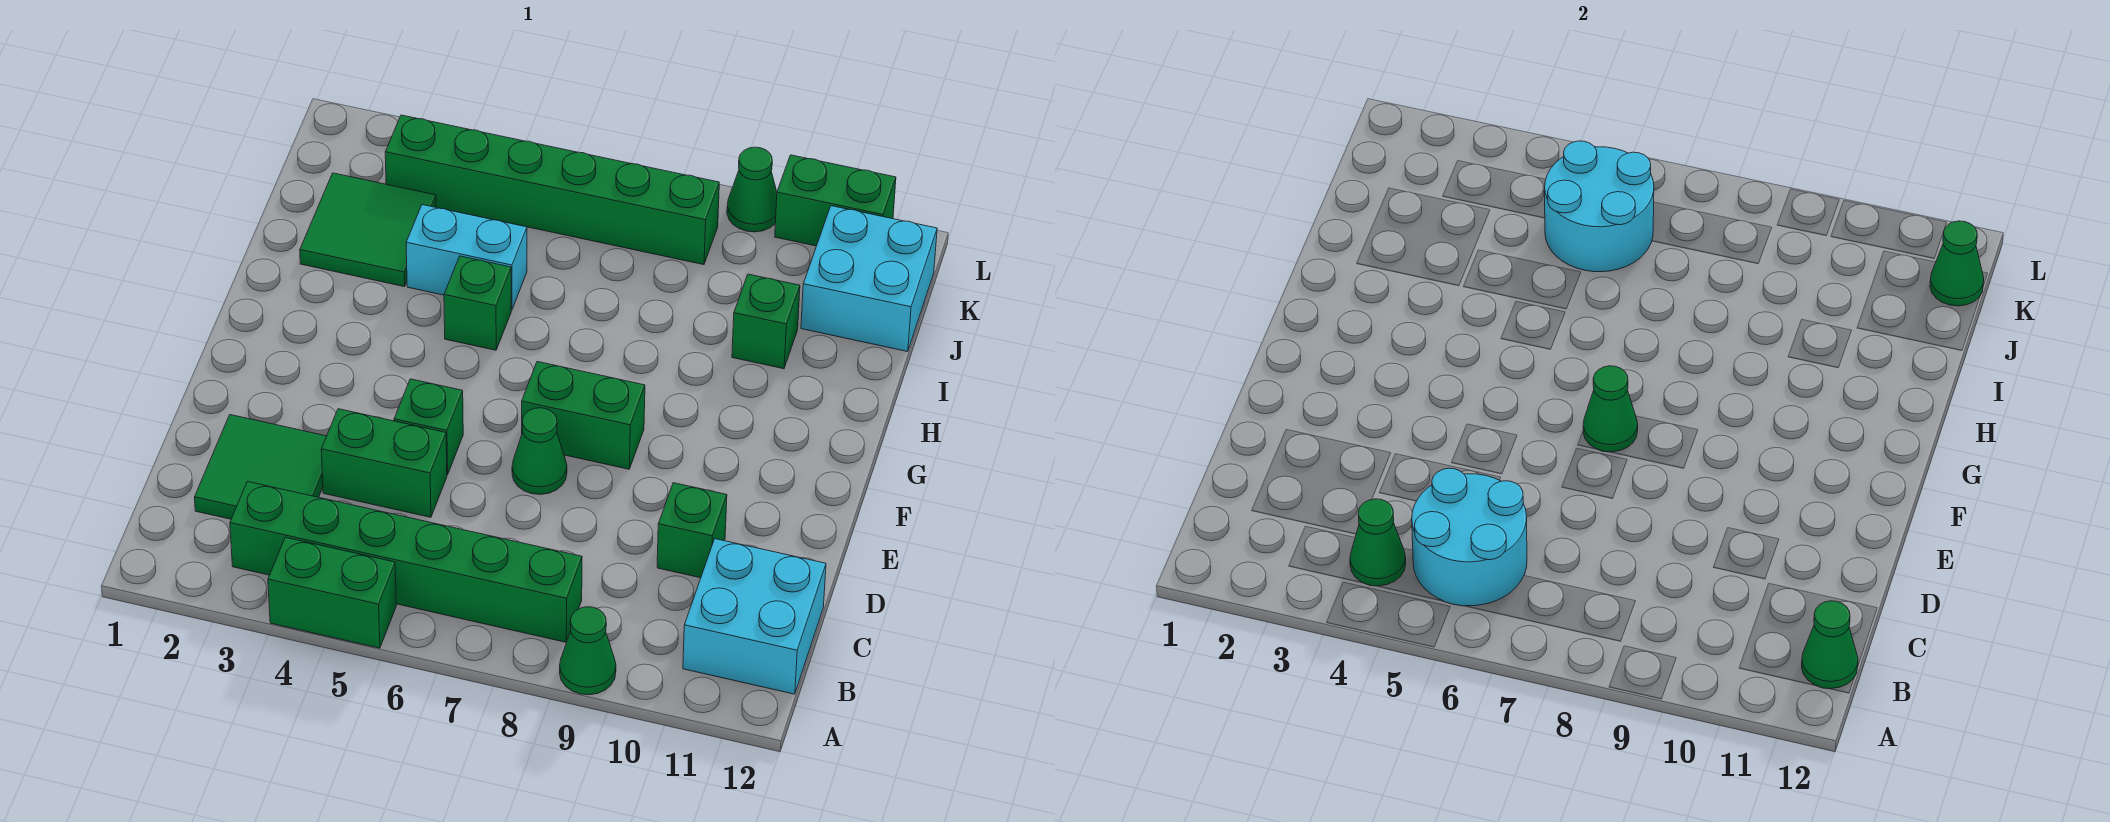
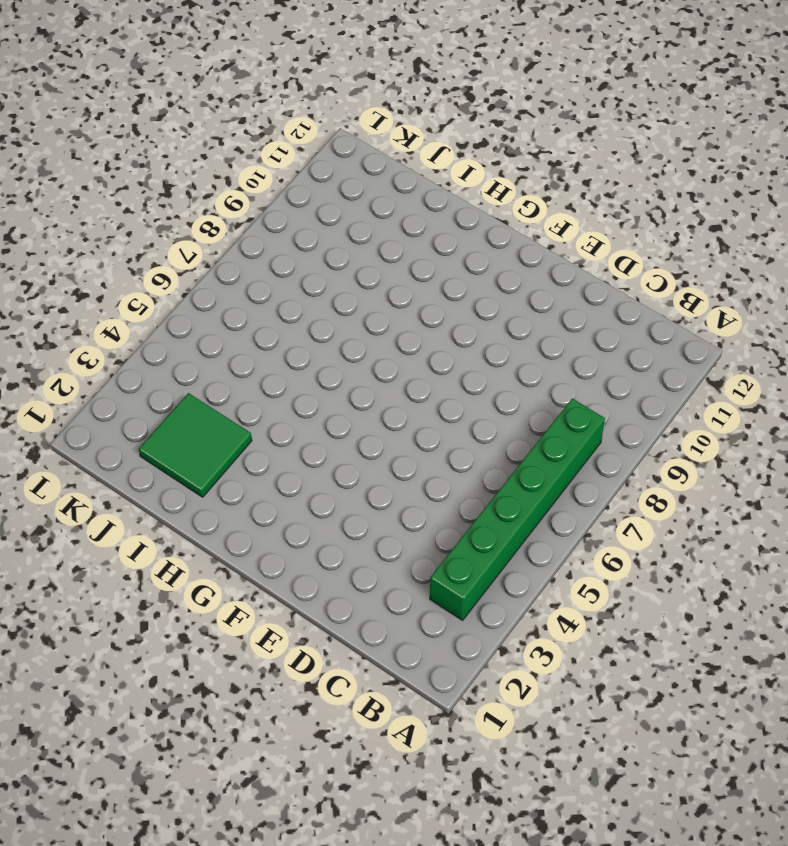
none -> green 1x2 brick [268,537,396,648]
none -> green 1x1 cone [560,607,616,695]
none -> cyan 2x2 brick [683,539,826,694]

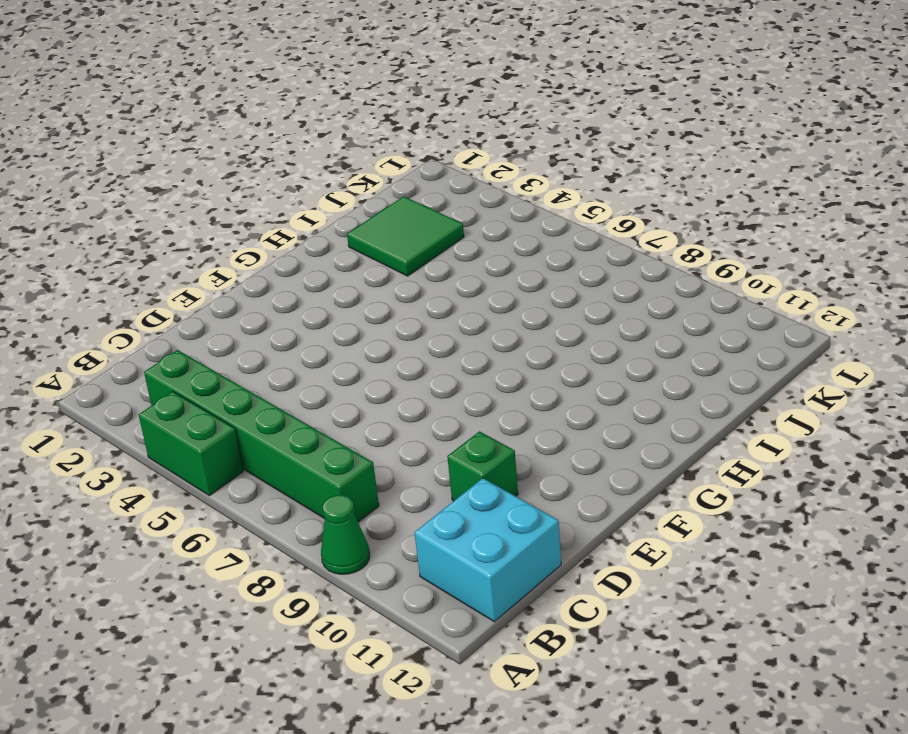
none -> green 2x2 tile [194,415,326,519]
none -> green 1x2 brick [321,409,447,517]
none -> green 1x1 brick [394,379,463,475]

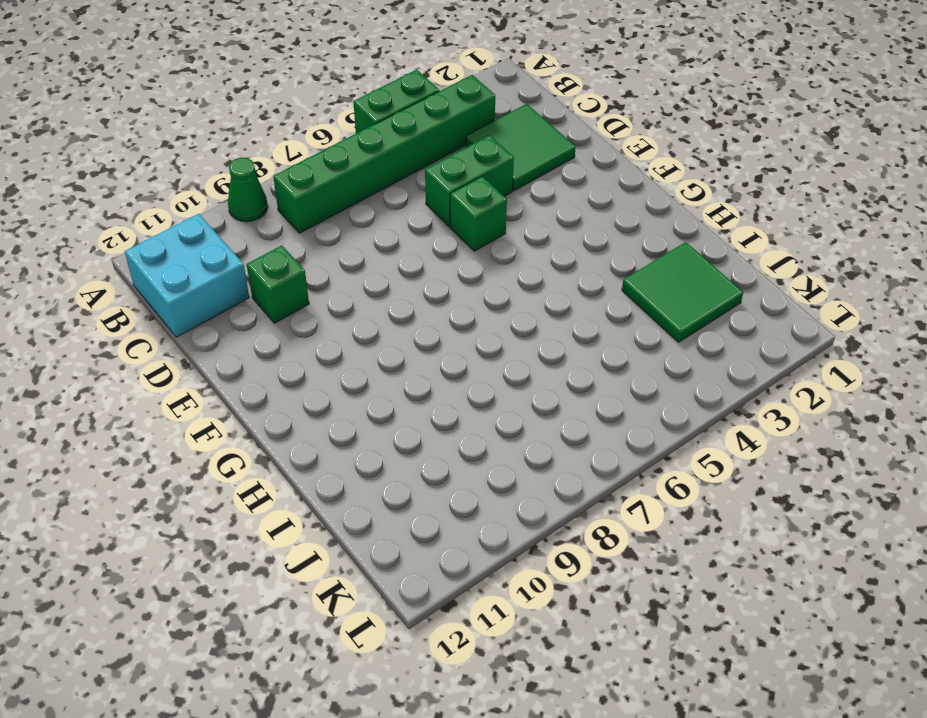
none -> green 1x1 cone [512,408,567,495]
none -> green 1x2 brick [522,362,645,469]
none -> green 1x1 brick [444,256,511,350]

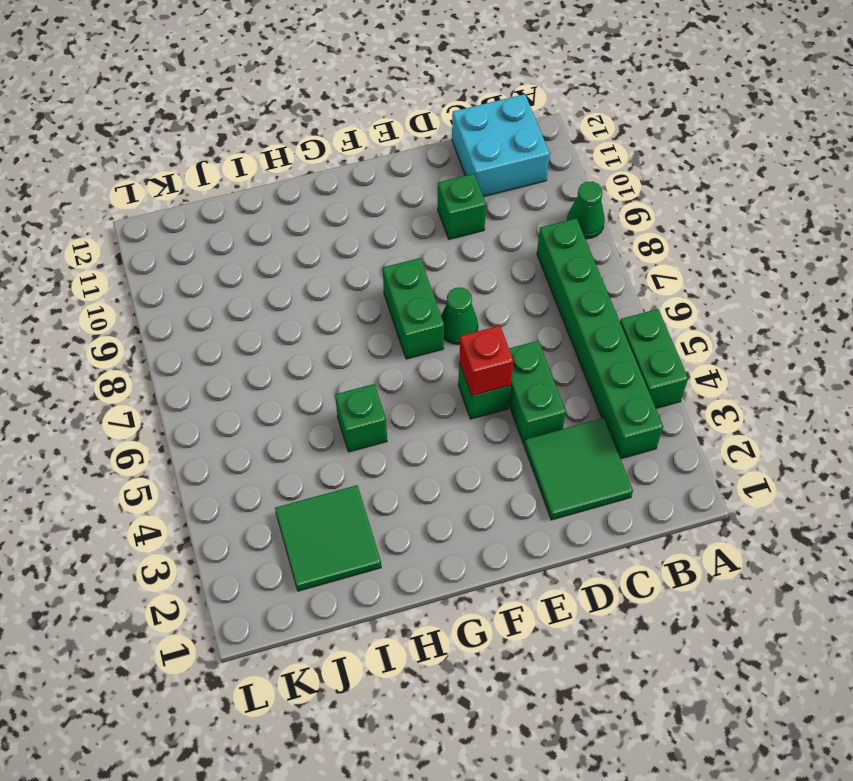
red 1x1 brick [459,326,513,396] -> none
none -> cyan 1x2 brick [406,205,527,310]
none -> green 1x1 brick [732,274,800,369]
none -> cyan 2x2 brick [801,206,937,352]

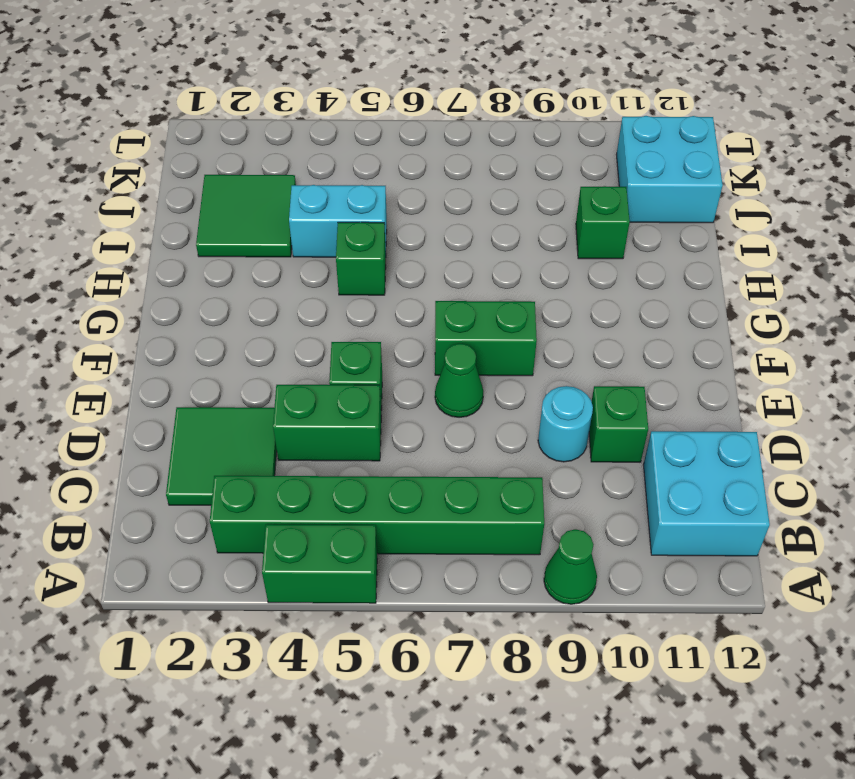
cyan 1x1 round brick [538,386,593,462] -> none
none -> green 1x6 brick [385,115,719,265]
none -> green 1x1 cone [727,147,777,232]
none -> green 1x2 brick [775,155,896,246]

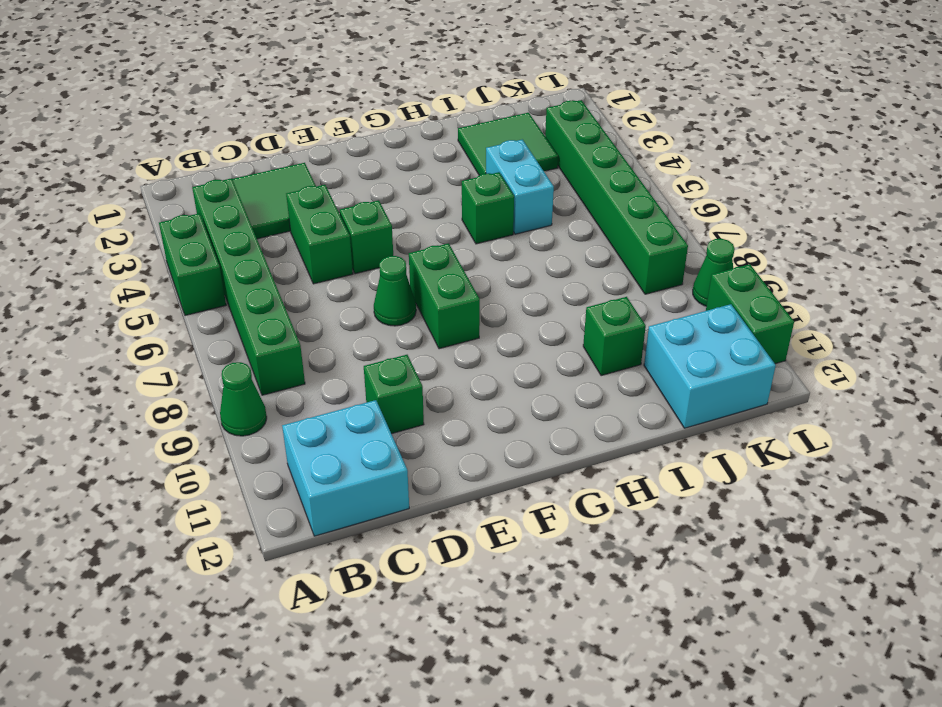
none -> green 1x1 cone [1350,499,1406,586]
none -> cyan 2x2 round brick [1412,468,1527,606]
none -> green 1x1 cone [1802,601,1858,689]

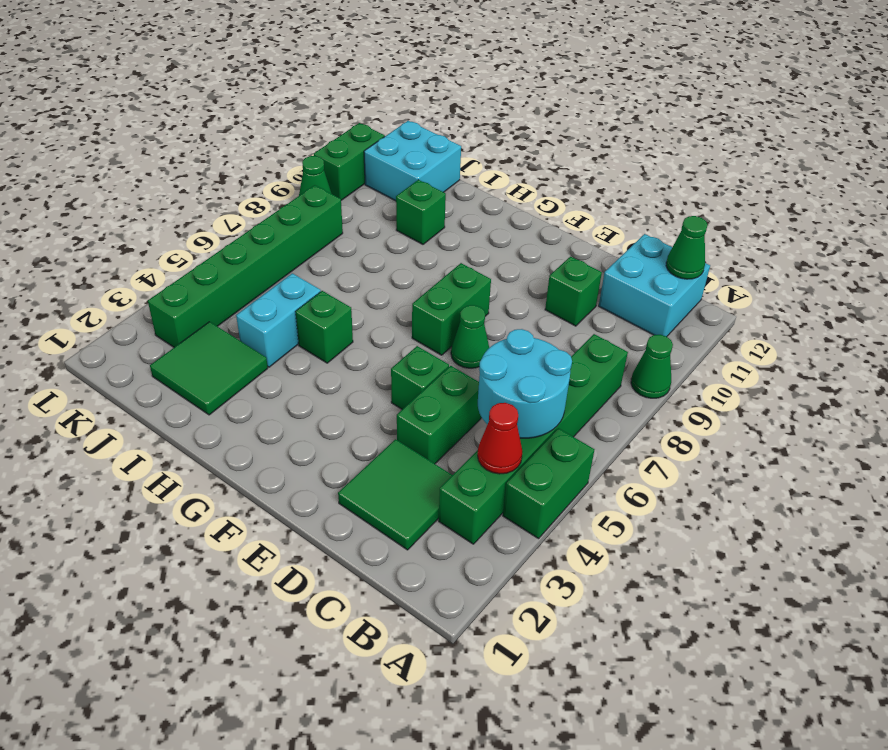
red 1x1 cone [478,403,522,474] -> green 1x1 cone [1350,499,1406,586]
none -> green 1x1 cone [1583,366,1638,452]
none -> cyan 2x2 round brick [1545,141,1654,272]
none -> green 1x1 cone [1930,221,1984,306]

